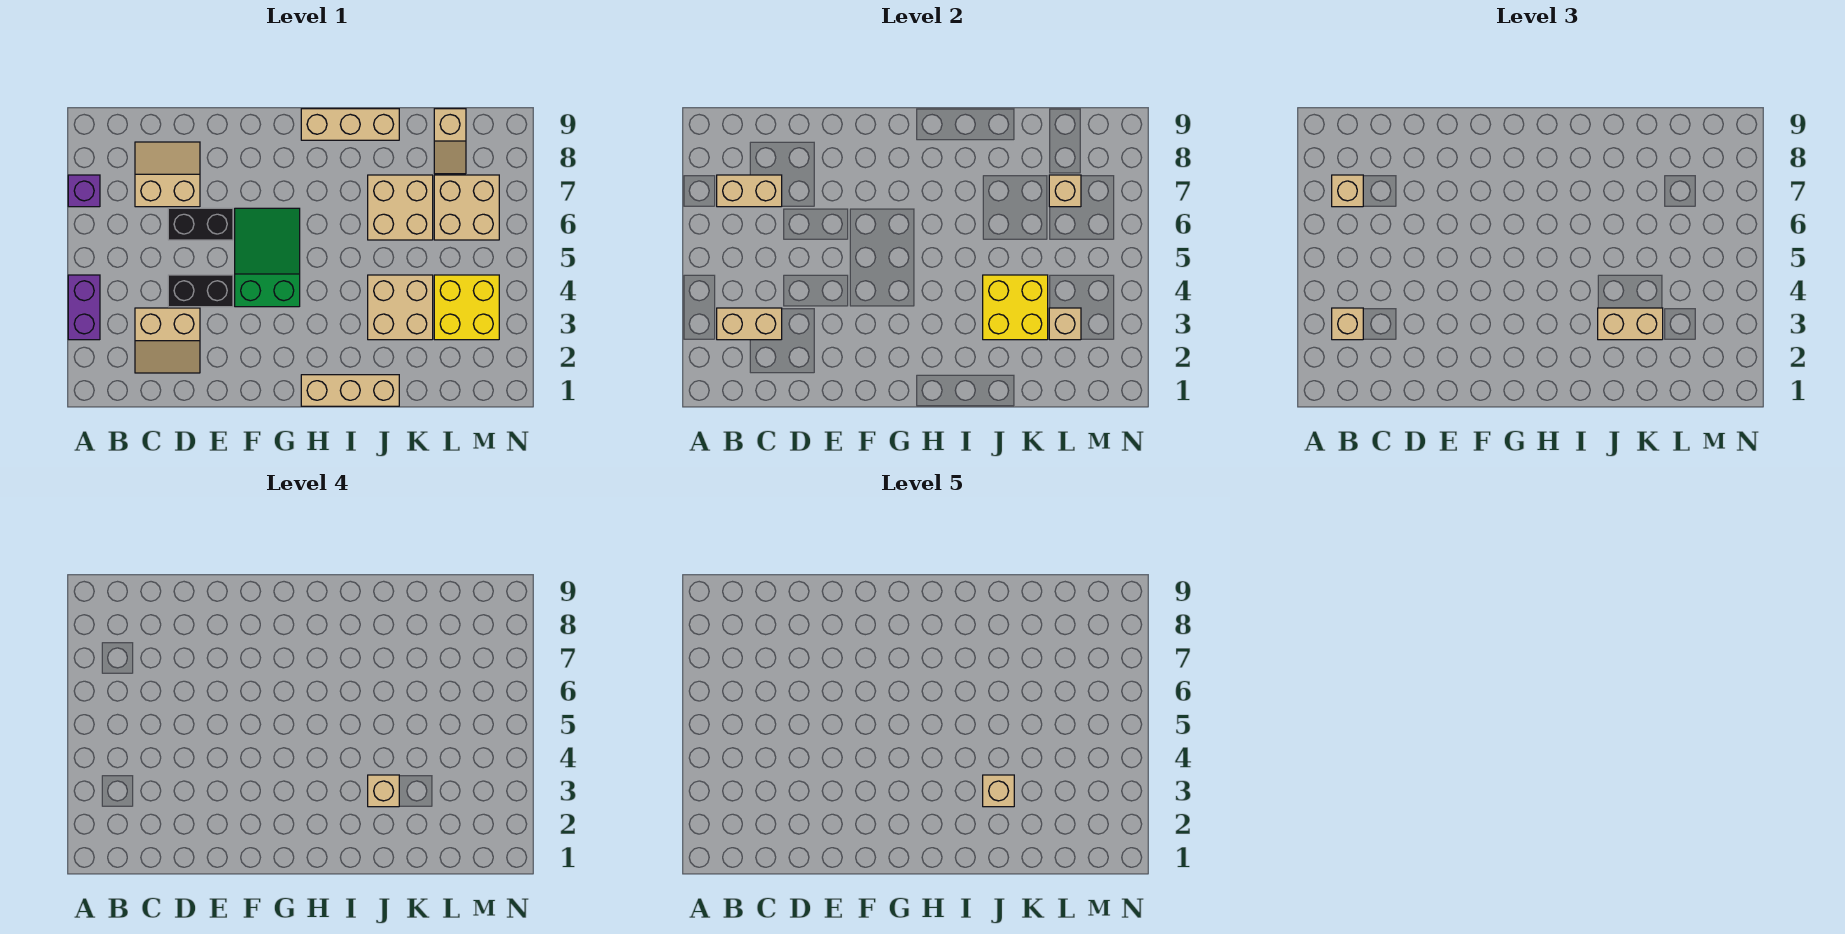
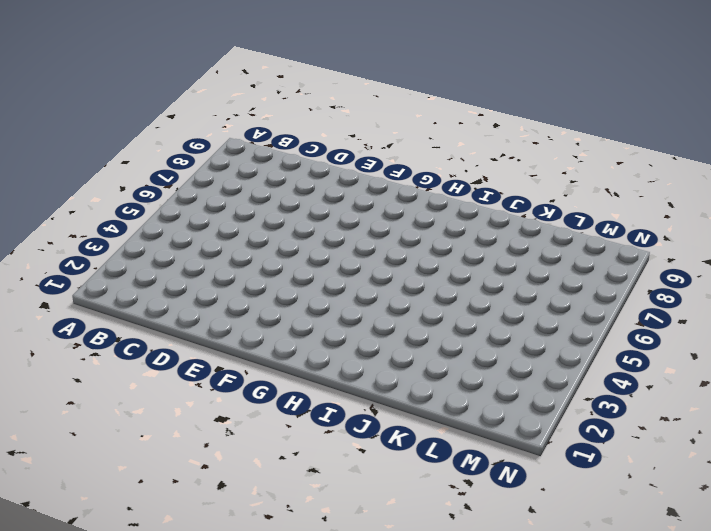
none -> purple 1x2 brick [68,275,100,340]
none -> purple 1x1 brick [68,175,100,207]
none -> tan 2x2 slope [135,308,200,373]

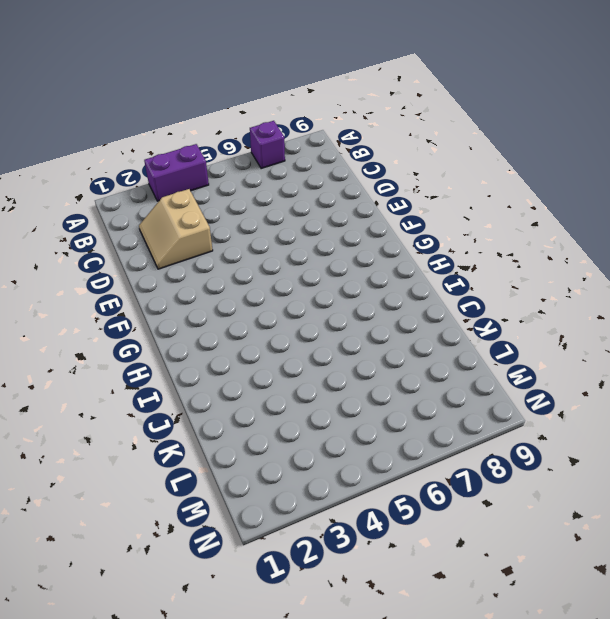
none -> tan 2x2 slope [135,142,200,207]
none -> black 1x2 brick [168,275,233,307]
none -> black 1x2 brick [168,208,233,240]

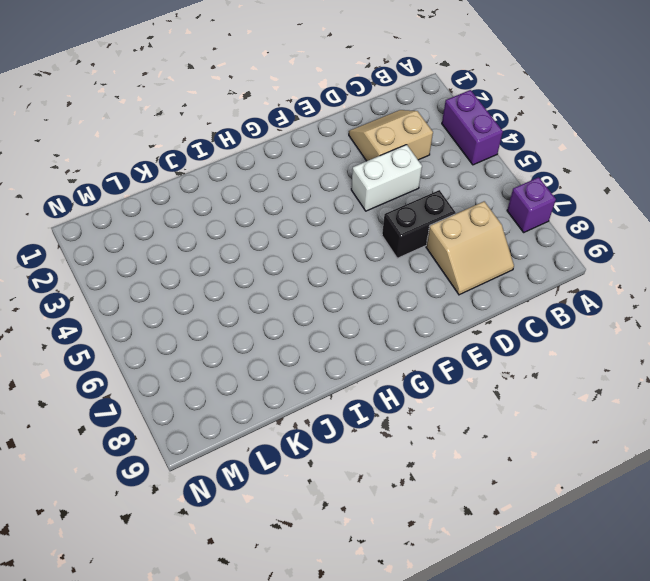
white 1x2 brick [351,145,422,211] -> black 1x2 brick [168,275,233,307]
none -> green 2x3 slope [235,208,300,307]
none -> tan 1x3 brick [301,375,399,406]
none -> tan 1x3 brick [301,109,399,140]

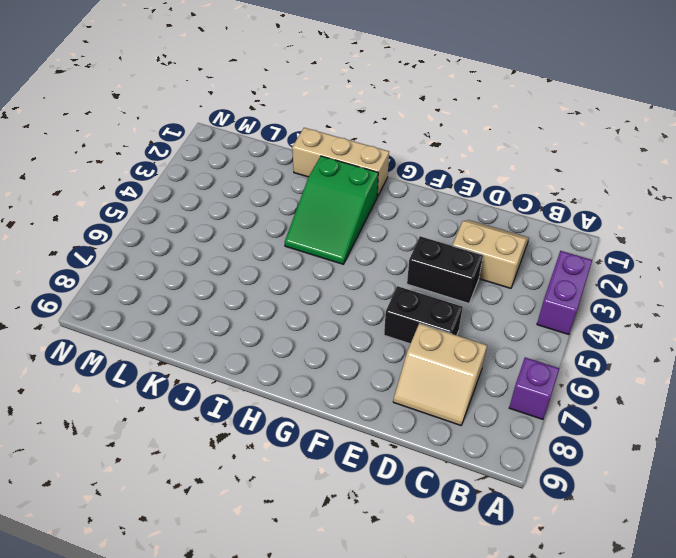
green 2x3 slope [285,156,378,264] -> green 2x3 slope moved to [235,208,300,307]
none -> tan 1x3 brick [301,109,399,140]
none -> tan 2x2 brick [368,275,433,340]
none -> tan 2x2 brick [368,175,433,240]

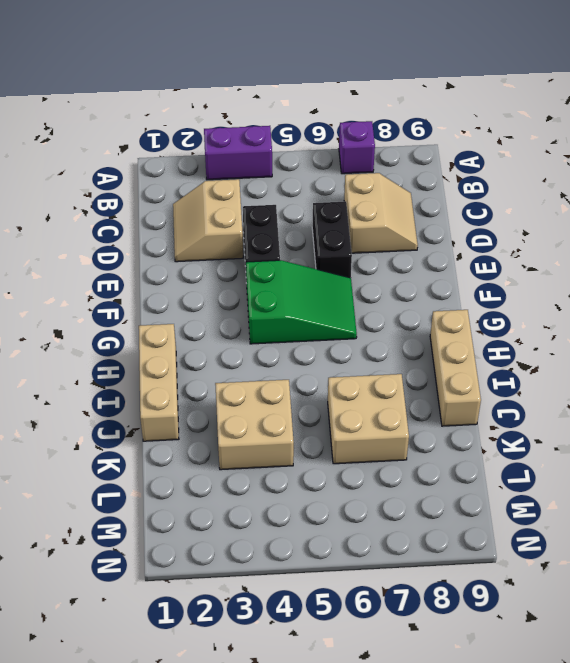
none -> yellow 2x2 brick [434,275,499,340]
none -> tan 2x2 brick [434,175,499,240]
none -> tan 1x2 slope [434,109,466,174]

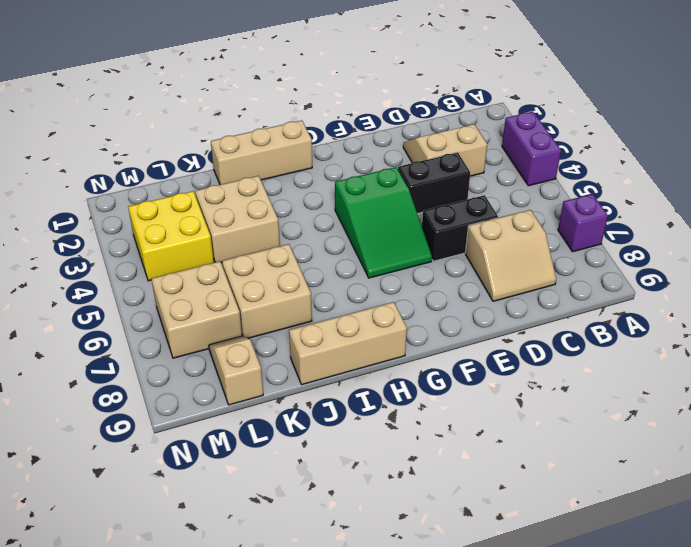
none -> tan 1x2 brick [717,308,782,340]
none -> tan 1x2 brick [717,175,782,207]
none -> yellow 2x2 brick [983,275,1048,340]

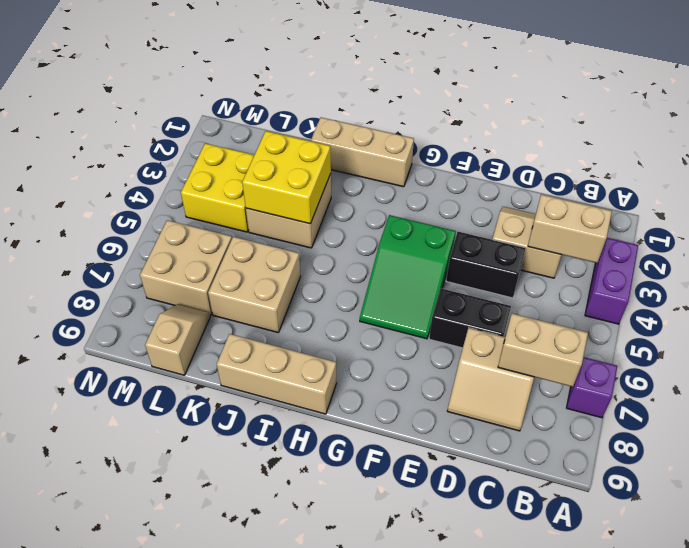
none -> tan 1x1 brick [1049,308,1081,340]
none -> tan 1x1 brick [1049,175,1081,207]
none -> tan 1x1 brick [1332,308,1363,340]

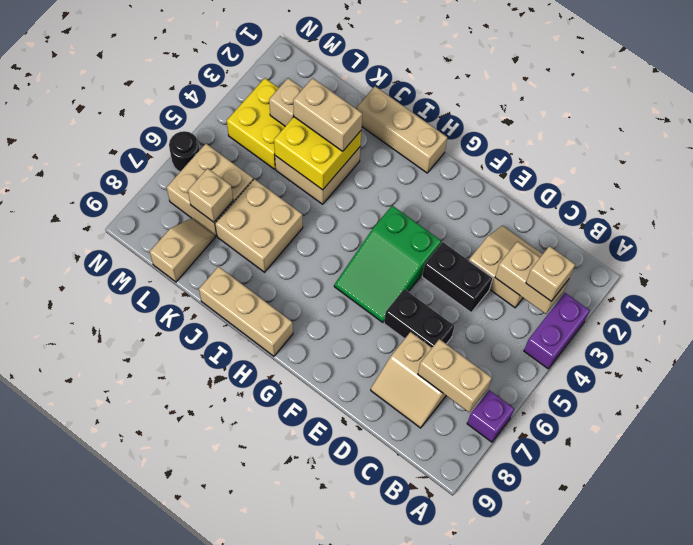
black 1x1 round brick [169,131,200,172] -> none
none -> tan 1x1 brick [1332,175,1363,207]
none -> tan 1x1 brick [368,775,399,807]
none -> tan 1x1 brick [983,775,1014,807]

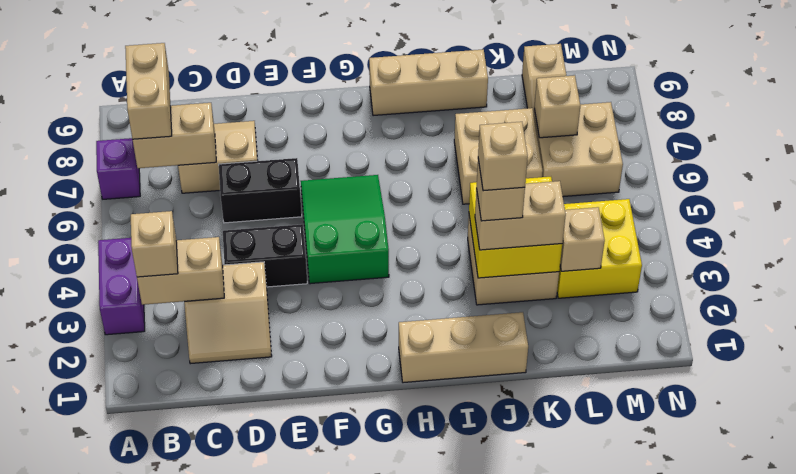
tan 1x2 brick [125,43,172,139] -> tan 1x1 brick [1332,175,1363,207]

